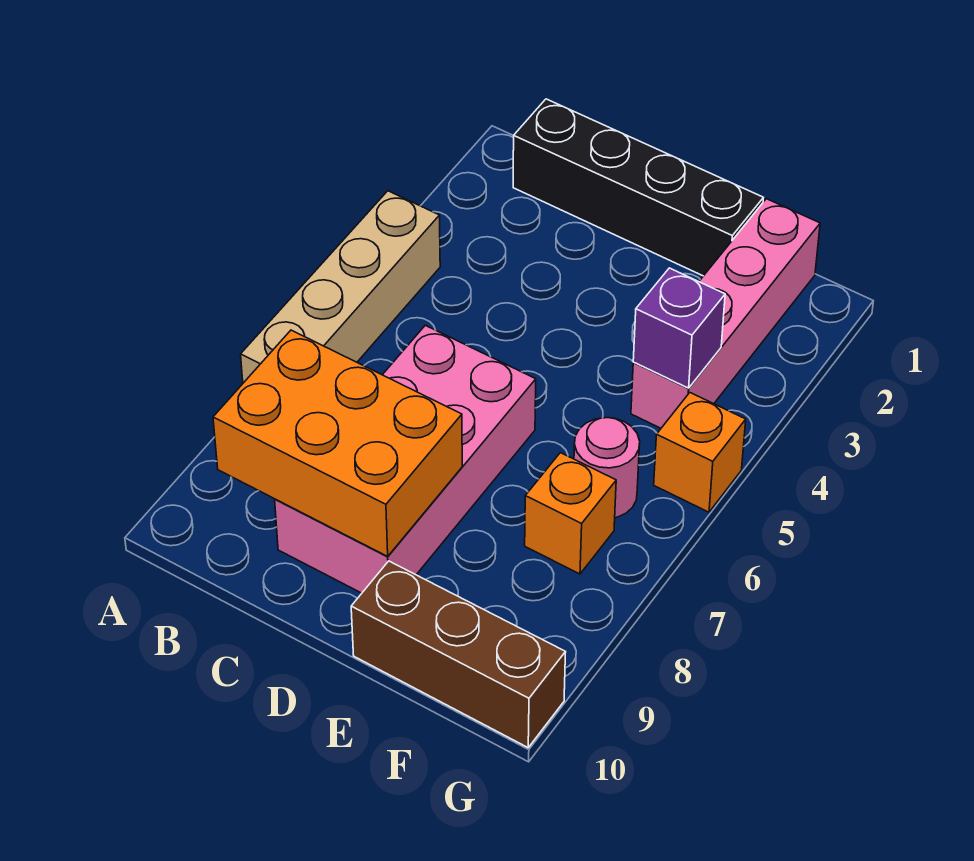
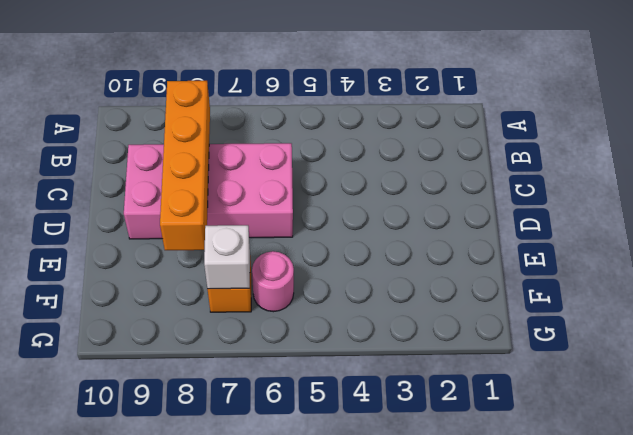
orange 1x4 brick [160,81,210,250] -> orange 2x3 brick [213,330,462,556]
white 1x1 brick [204,225,250,289] -> none
none -> tan 1x4 brick [241,191,440,383]
none -> black 1x4 brick [513,99,763,276]

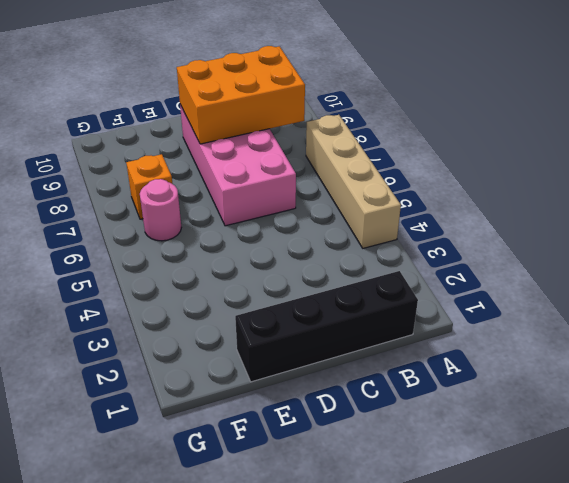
none -> brown 1x3 brick [351,561,566,747]
none -> pink 1x4 brick [631,199,820,428]

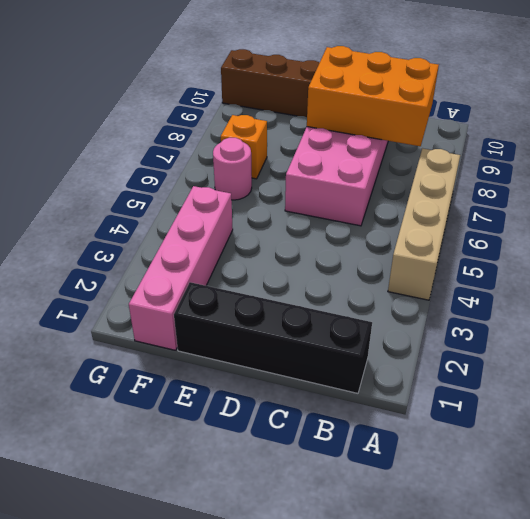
none -> orange 1x1 brick [654,393,746,512]
none -> purple 1x1 brick [633,268,725,388]

